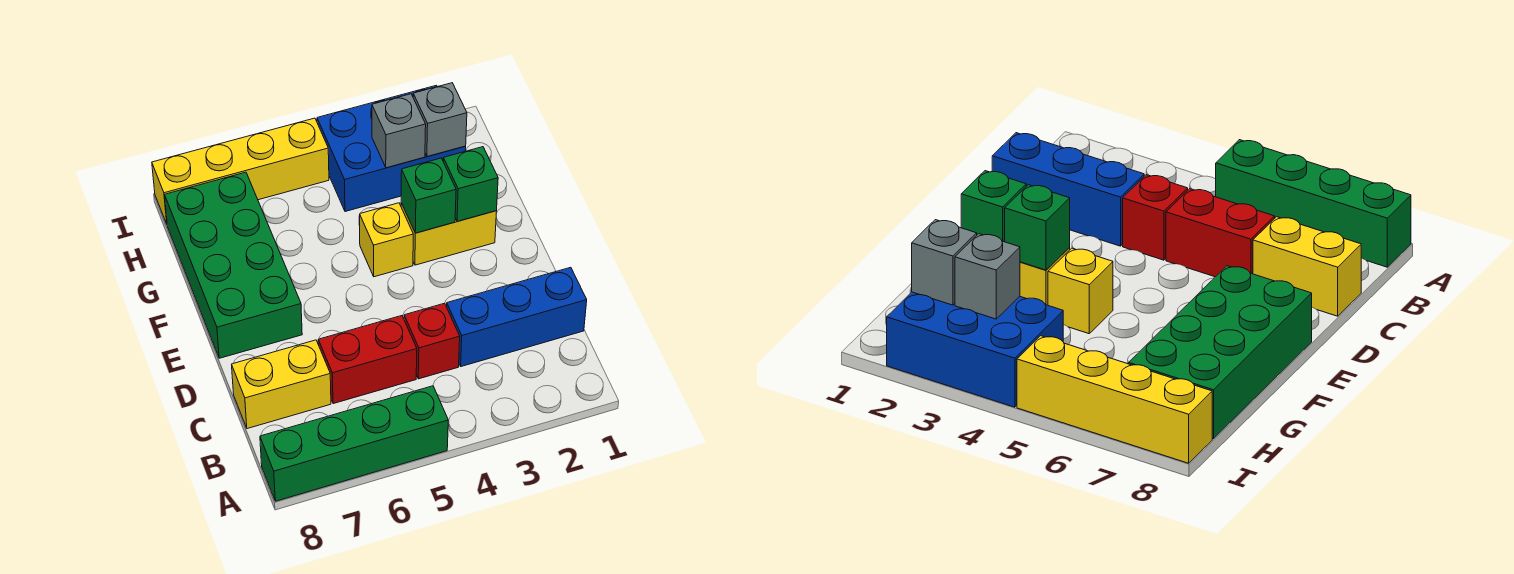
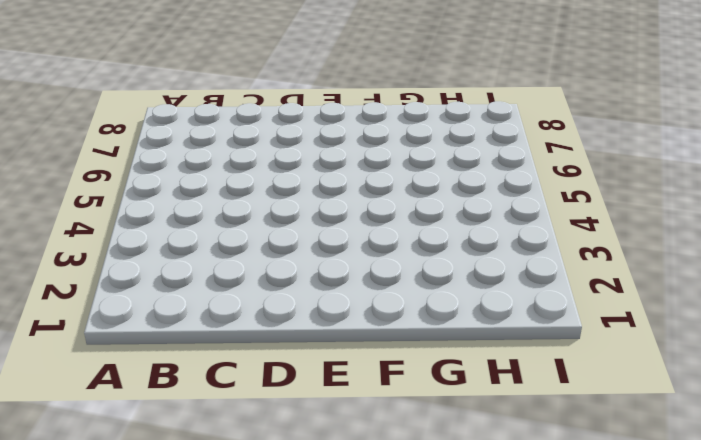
none -> green 1x4 brick [260,386,448,501]
none -> blue 1x3 brick [447,267,587,367]
none -> red 1x1 brick [404,303,460,379]

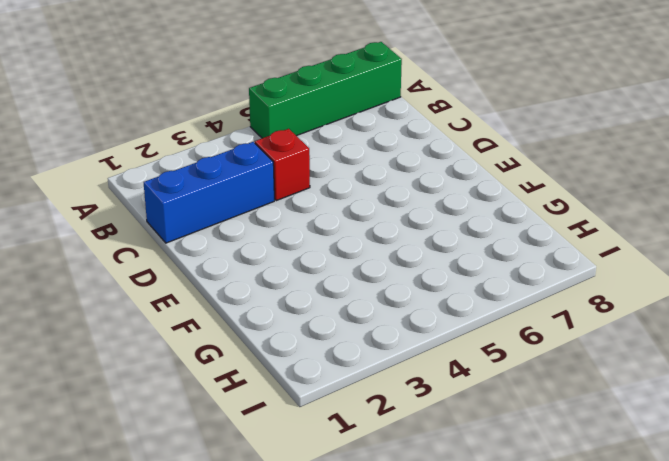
none -> red 1x2 brick [318,316,417,404]
none -> yellow 1x2 brick [232,340,331,429]
none -> green 2x4 brick [165,172,302,358]

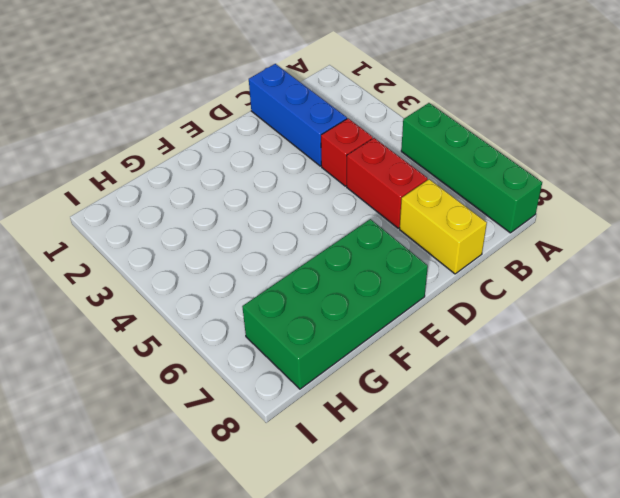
none -> yellow 1x2 brick [401,203,497,265]
none -> yellow 1x1 brick [360,203,413,277]
none -> blue 2x3 brick [317,85,466,212]

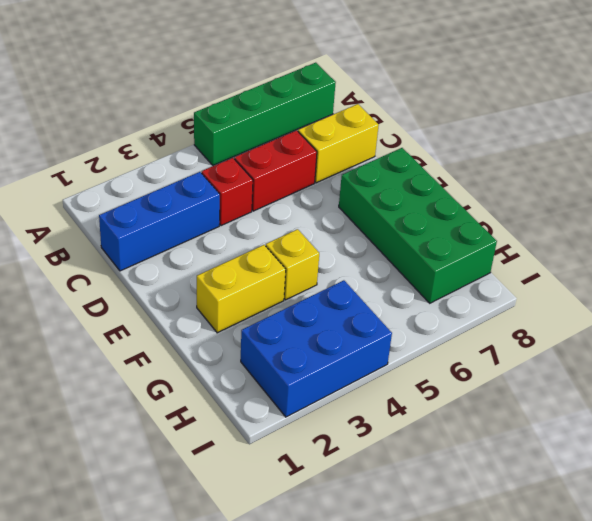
none -> yellow 1x4 brick [152,118,329,224]
none -> green 1x1 brick [443,147,498,222]
none -> green 1x1 brick [401,158,456,233]

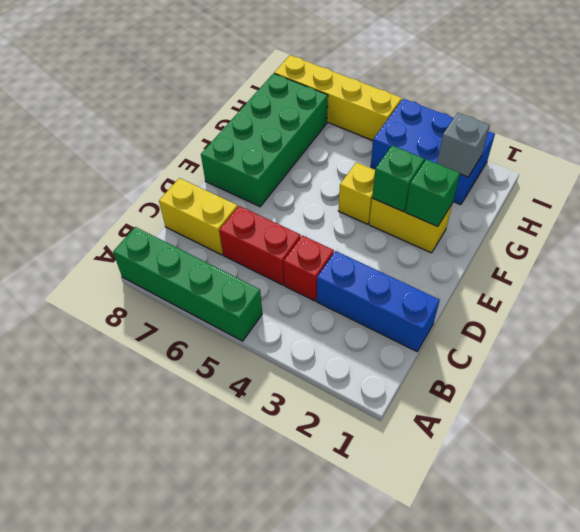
none -> grey 1x1 brick [372,94,426,168]

